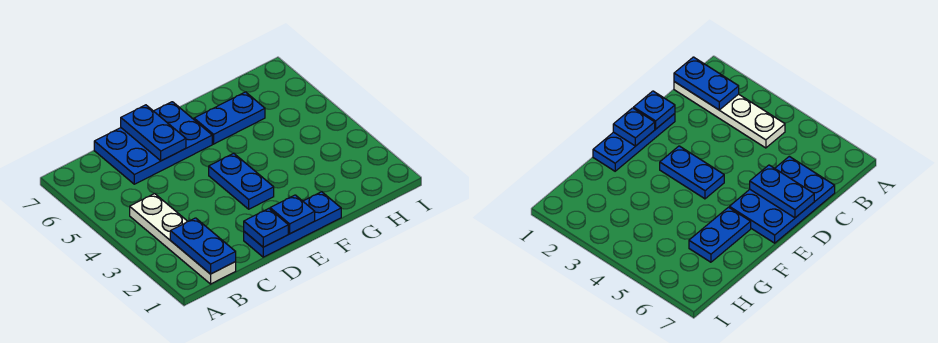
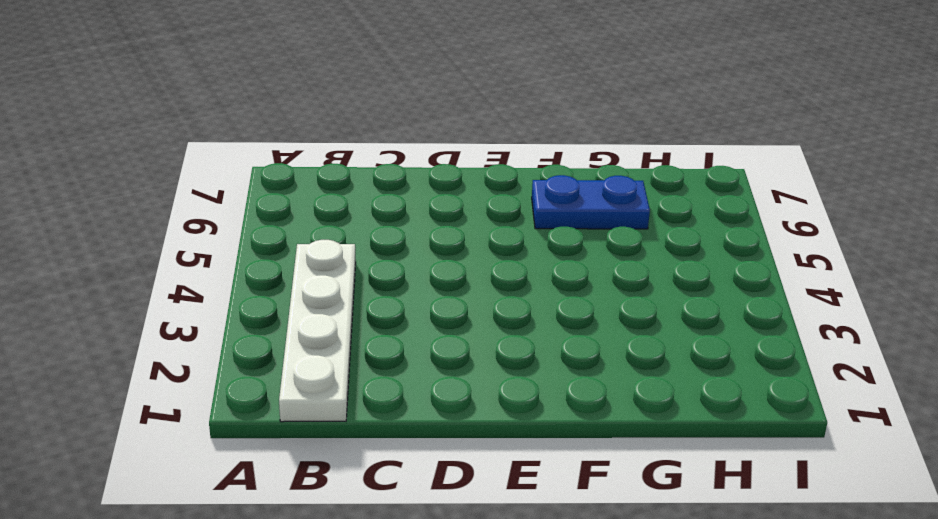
none -> blue 2x3 plate [94,102,212,184]
none -> blue 1x3 plate [244,192,341,257]

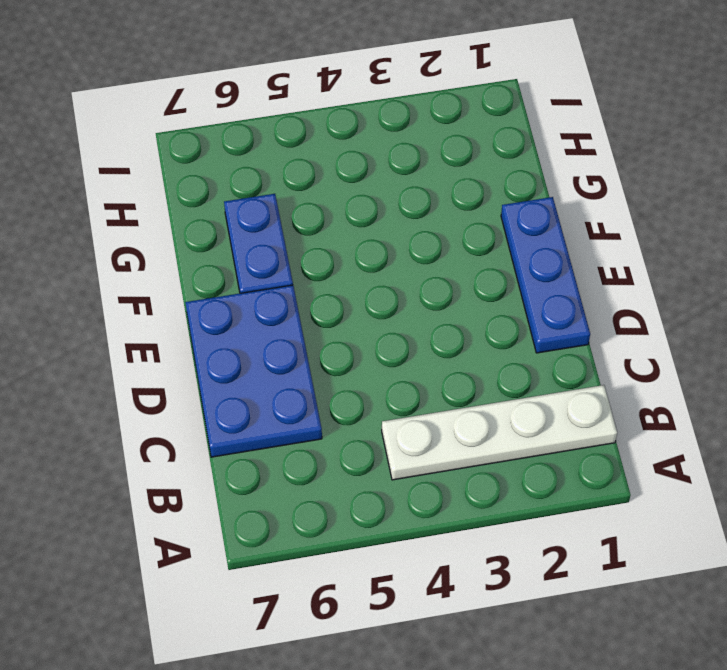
none -> blue 1x2 plate [209,153,274,209]
none -> blue 1x2 plate [170,218,236,274]

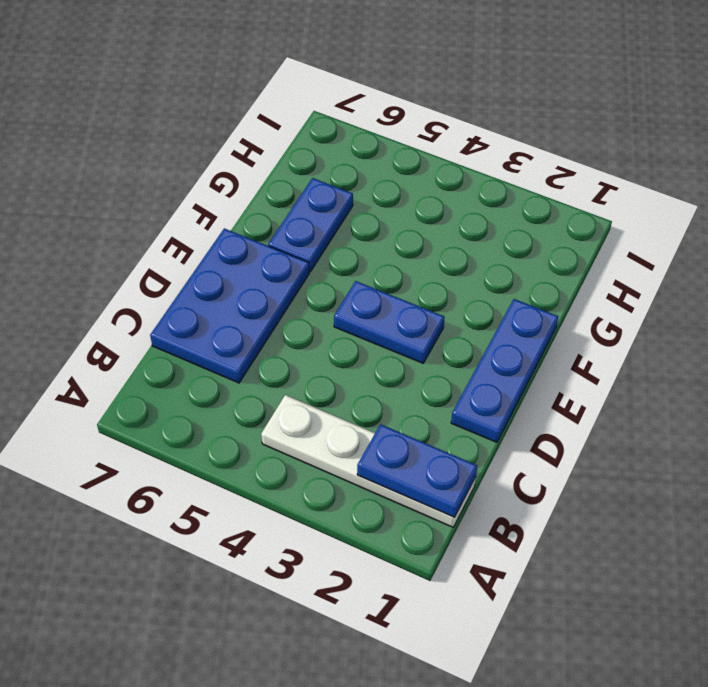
none -> blue 1x1 plate [244,208,288,247]
none -> blue 1x2 plate [121,105,186,161]

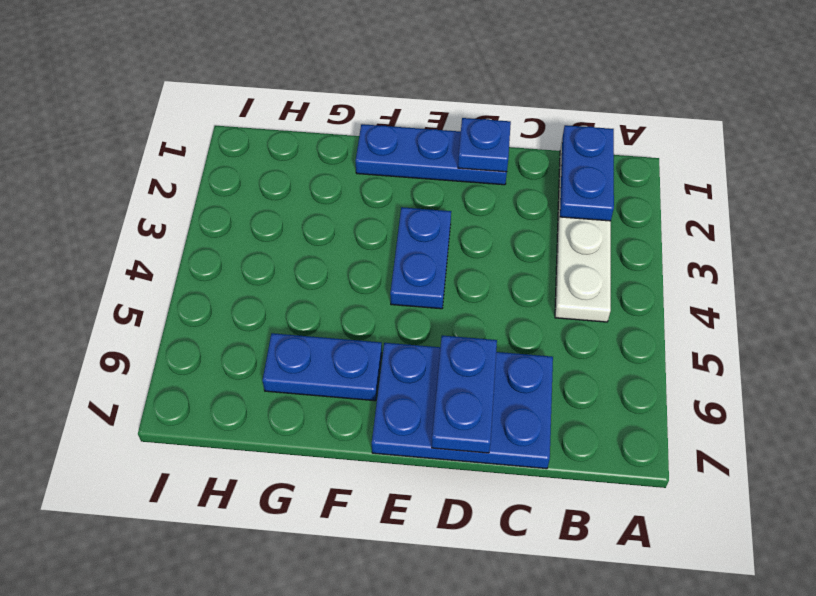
none -> blue 1x1 plate [270,195,315,234]

